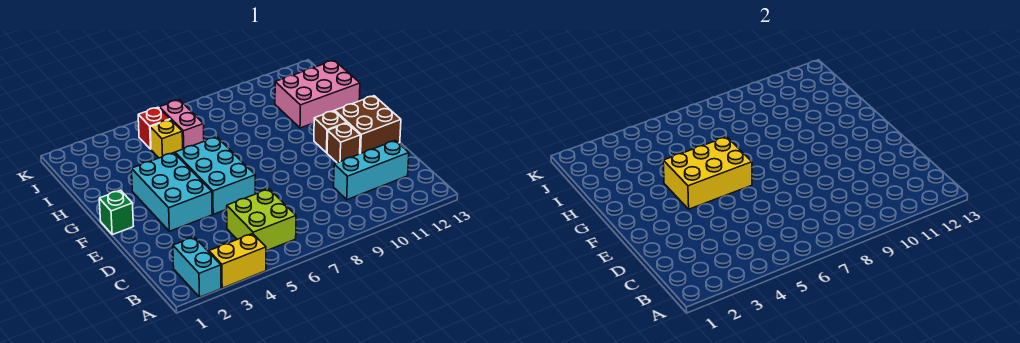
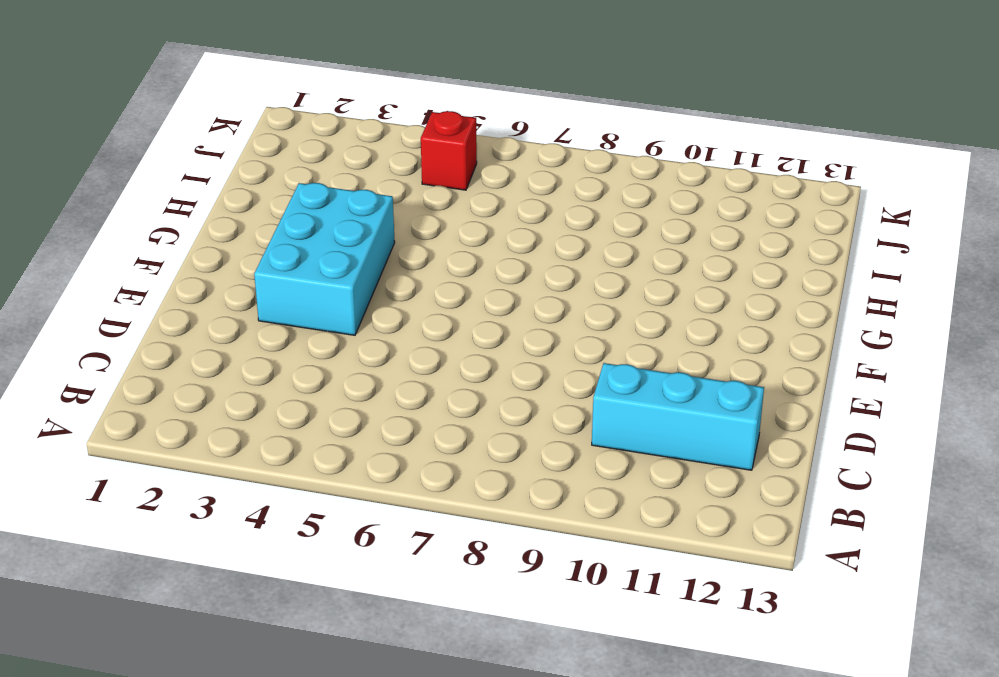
none -> cyan 1x2 brick [173,237,221,297]
none -> yellow 1x2 brick [209,234,266,288]
none -> lime 2x2 brick [226,189,296,251]

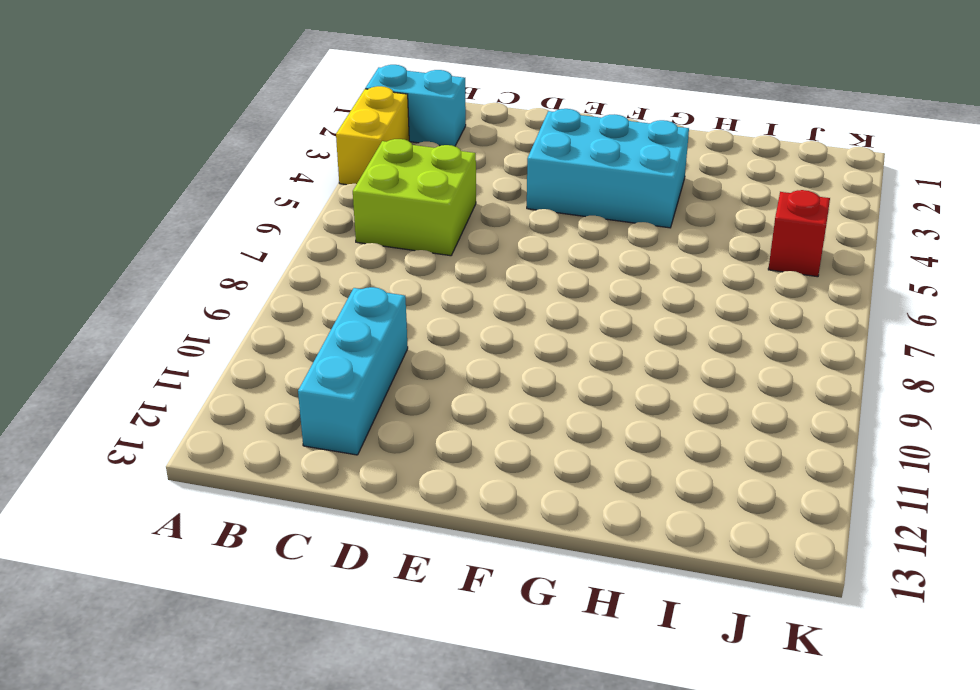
none -> cyan 2x3 brick [175,137,255,214]
none -> brown 1x1 brick [327,123,360,163]
none -> brown 2x2 brick [335,96,401,154]

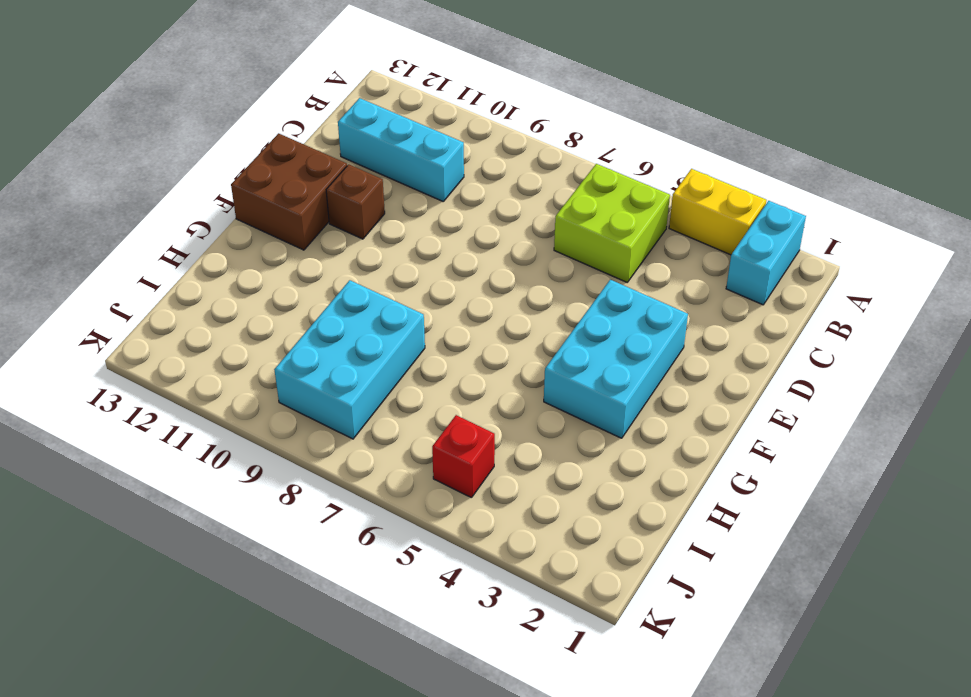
cyan 2x3 brick [274,280,425,439] -> cyan 2x3 brick moved to [175,137,255,214]
none -> green 1x1 brick [99,190,133,235]
none -> brown 1x1 brick [314,111,346,153]
none -> pink 2x3 brick [275,60,360,128]

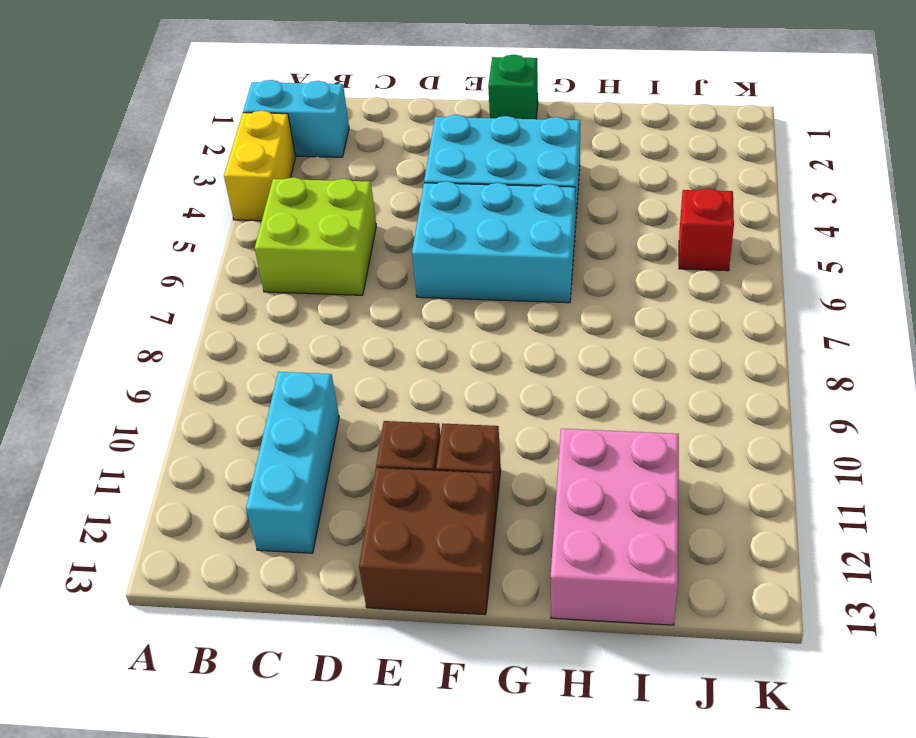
none -> yellow 1x1 brick [150,120,183,158]
none -> pink 1x2 brick [159,100,204,149]
none -> yellow 2x3 brick [663,137,752,209]

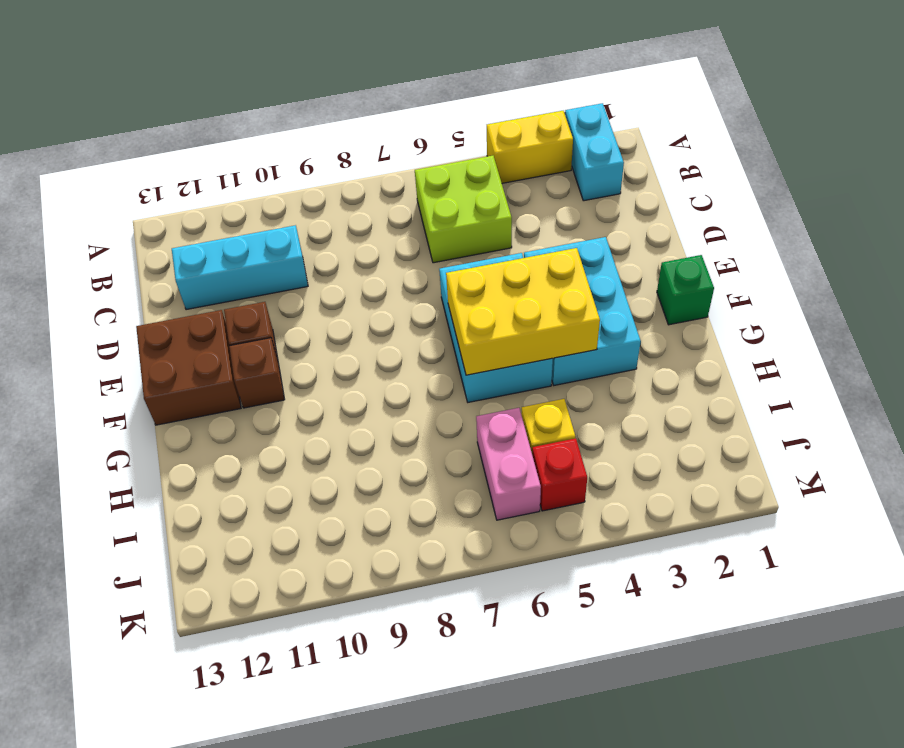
none -> pink 2x3 brick [275,60,360,128]

